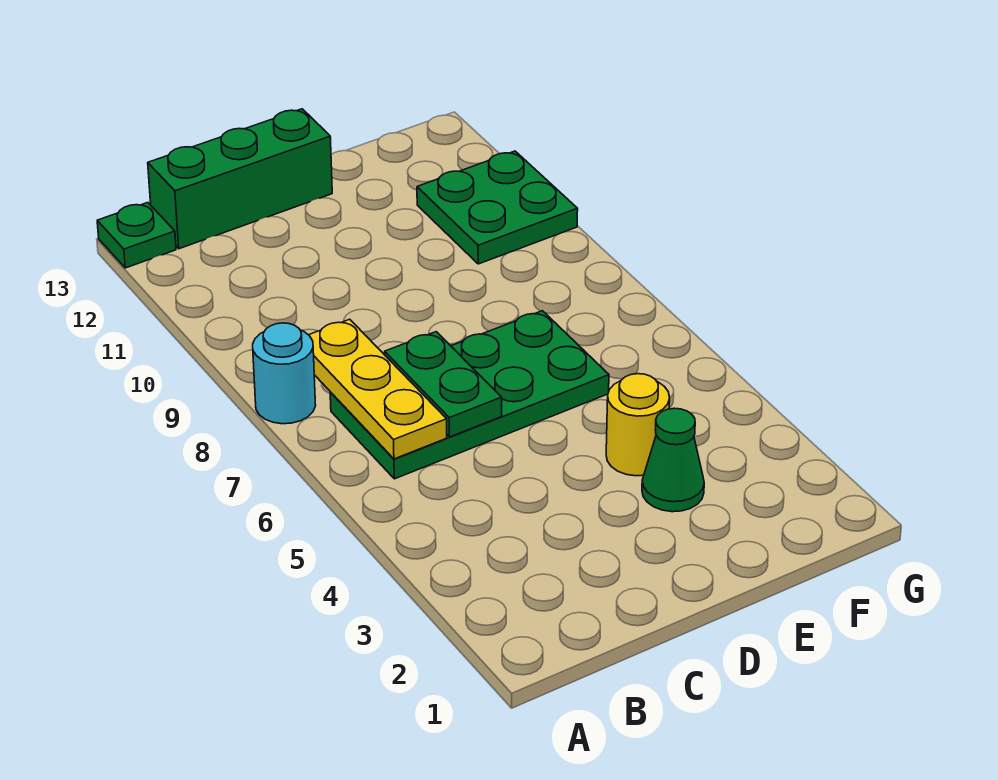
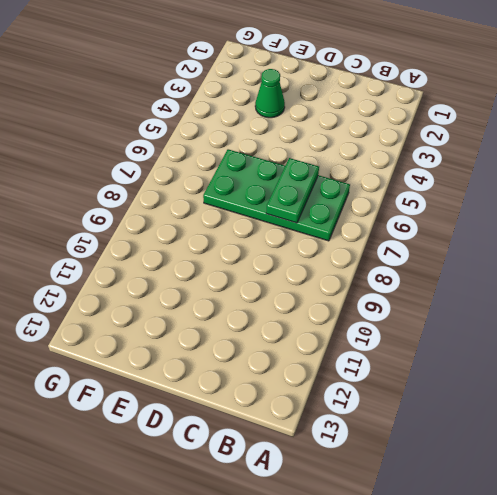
none -> cyan 1x1 round brick [253,323,316,424]
none -> green 1x1 plate [97,203,176,268]

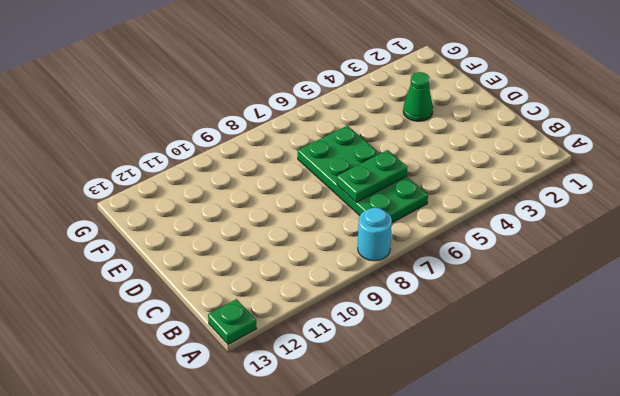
none -> green 1x3 brick [148,109,332,249]
none -> yellow 1x1 round brick [606,374,670,476]

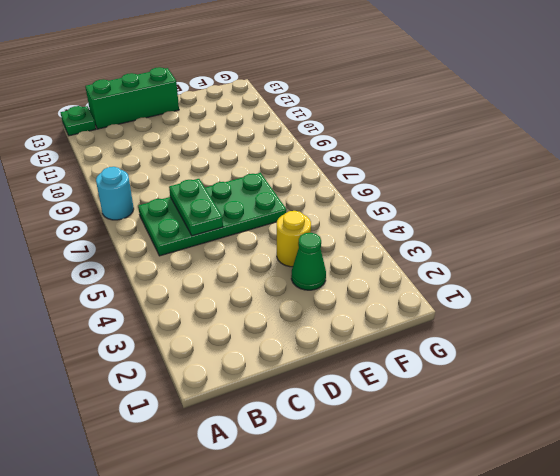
none -> green 2x2 plate [417,151,578,264]
none -> yellow 1x3 plate [309,319,447,459]

